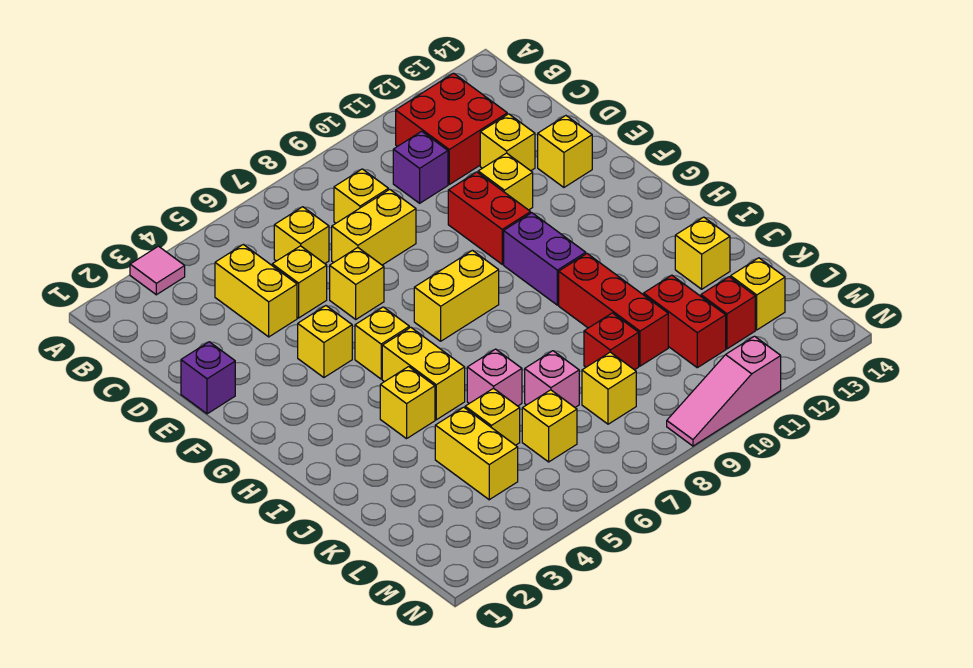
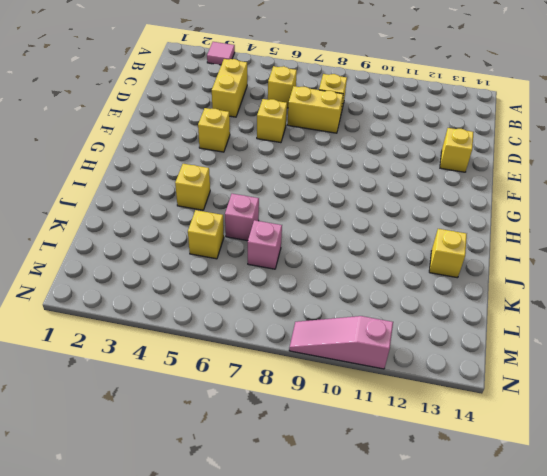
none -> red 2x2 brick [396,73,507,184]
none -> purple 1x1 brick [393,131,448,203]
none -> yellow 1x1 brick [272,246,327,318]
none -> yellow 1x1 brick [480,114,535,171]

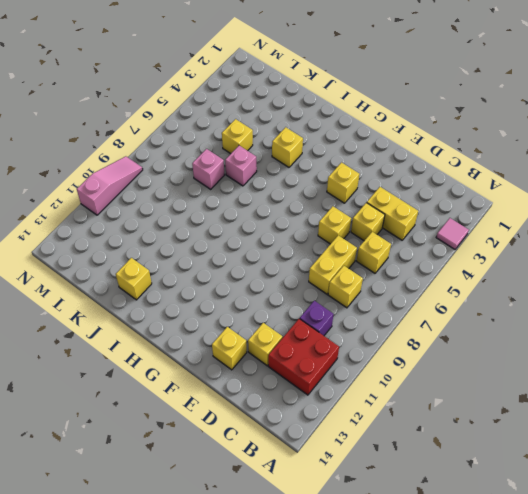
none -> purple 1x1 brick [181,342,235,414]
none -> red 1x2 brick [448,172,531,264]
none -> yellow 1x1 brick [478,153,533,210]
none -> yellow 1x1 brick [355,307,409,379]

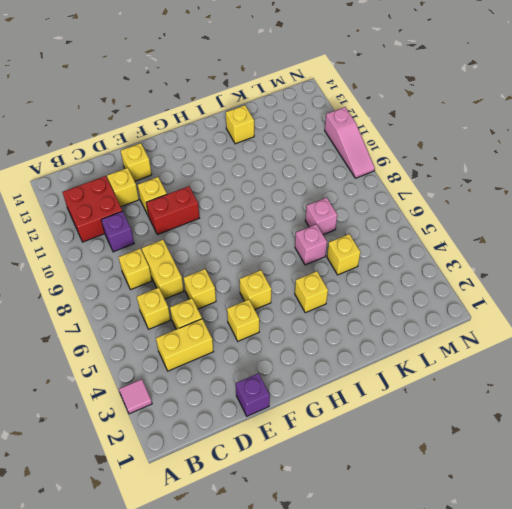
none -> yellow 1x2 brick [414,250,499,341]
none -> purple 1x2 brick [504,213,586,305]
none -> yellow 1x2 brick [382,327,465,420]
none -> red 1x3 brick [559,254,668,366]

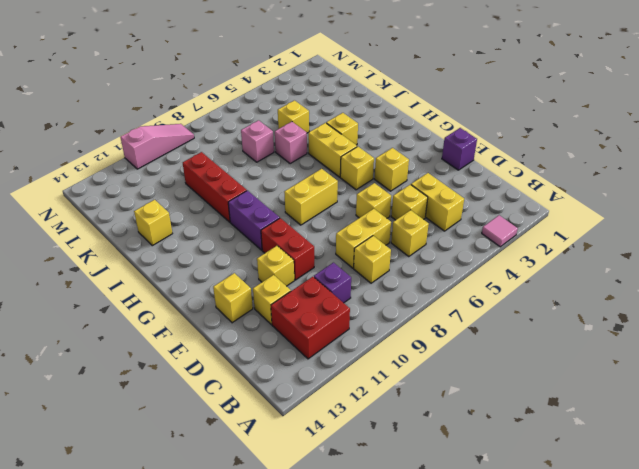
none -> yellow 1x2 brick [435,407,518,500]
none -> red 1x1 brick [584,313,639,370]
none -> red 1x2 brick [644,275,726,368]
none -> yellow 1x1 brick [522,390,577,462]

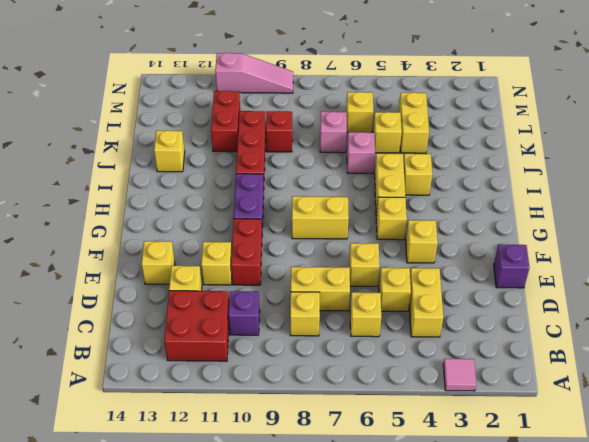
none -> yellow 1x1 brick [582,352,636,424]
none -> red 1x1 brick [701,277,755,349]
none -> yellow 1x1 brick [730,258,785,330]

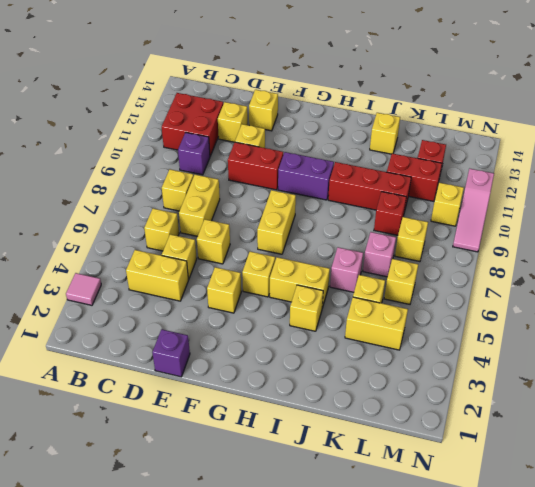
yellow 1x1 brick [431,183,464,226] -> yellow 1x1 brick moved to [730,258,785,330]

